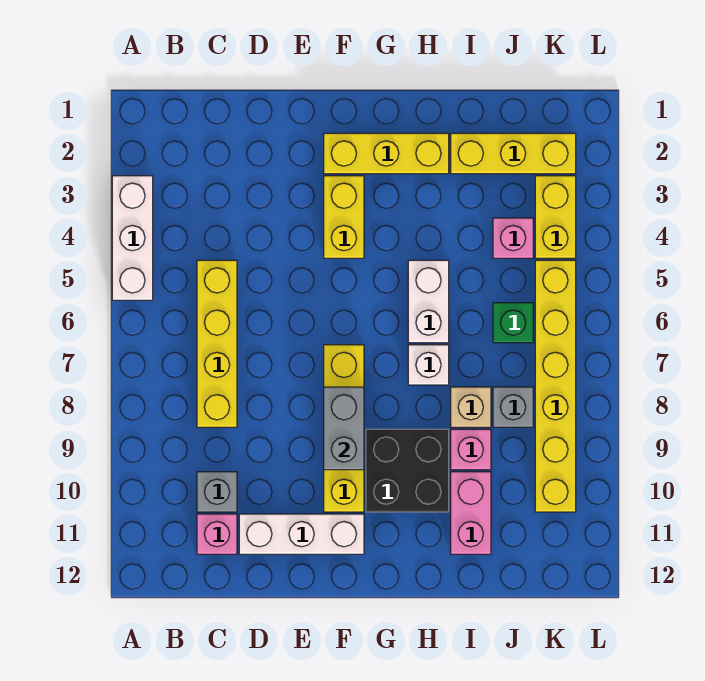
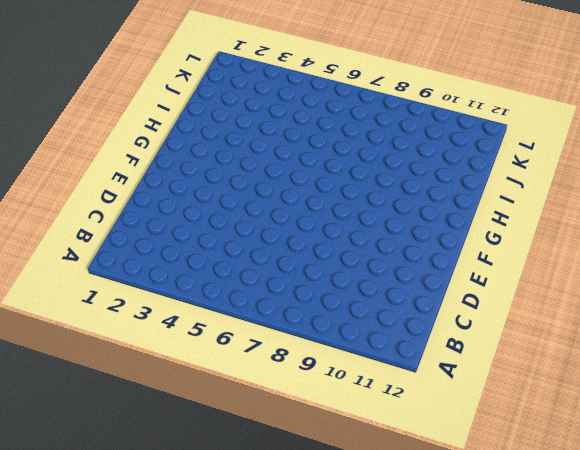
none -> white 1x3 brick [112,176,153,300]
none -> yellow 1x4 brick [197,260,237,427]
none -> grey 1x1 brick [197,472,237,512]

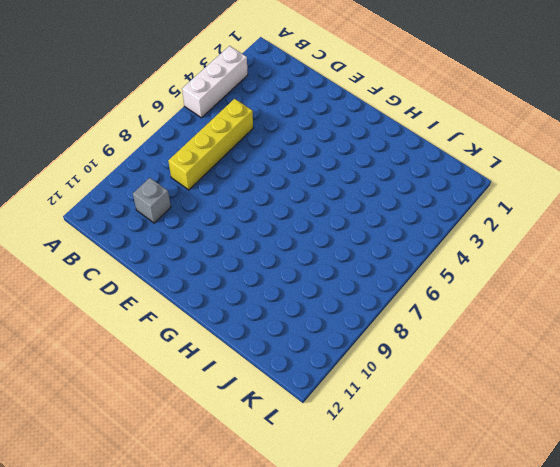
none -> pink 1x1 brick [197,514,237,554]
none -> white 1x3 brick [239,514,364,554]
none -> yellow 1x3 brick [324,133,449,174]

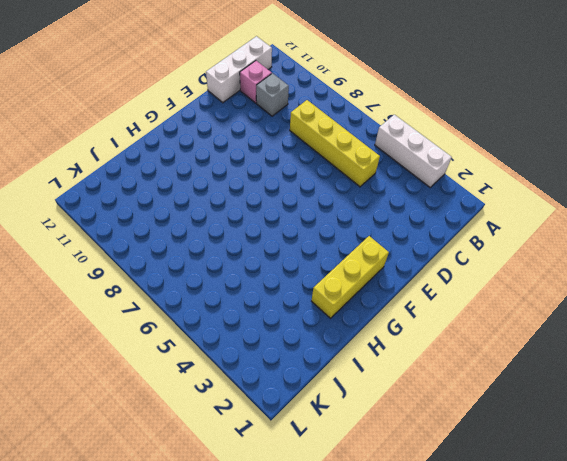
white 1x3 brick [206,36,272,103] -> white 1x3 brick moved to [239,514,364,554]
none -> yellow 1x2 brick [324,176,364,258]
none -> yellow 1x4 brick [324,345,364,512]
none -> black 2x2 brick [366,429,449,512]

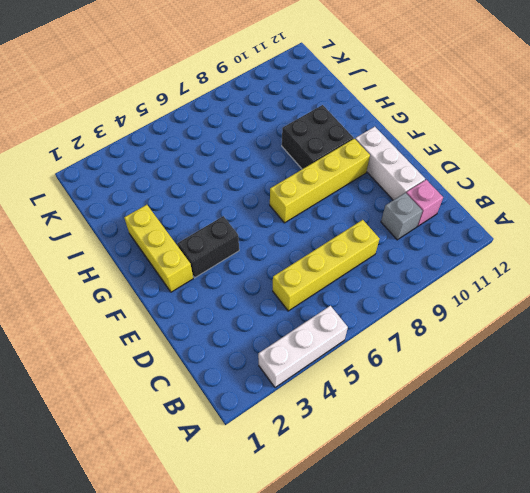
black 1x2 brick [177,216,239,278] -> yellow 1x2 brick [324,176,364,258]
none -> white 1x2 brick [408,260,449,343]
none -> white 1x1 brick [408,345,449,385]
none -> yellow 1x3 brick [451,133,576,174]

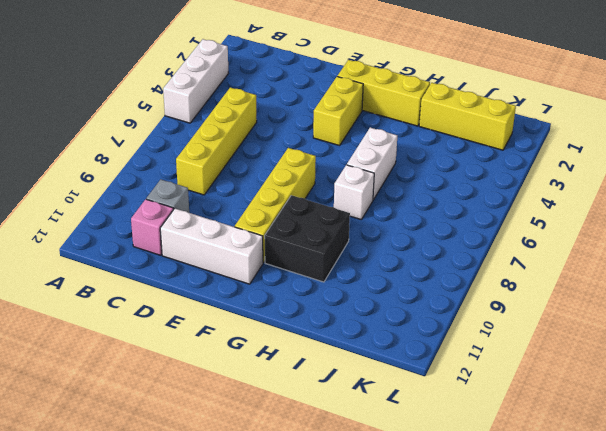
none -> tan 1x1 brick [451,387,491,427]
none -> pink 1x1 brick [451,429,491,470]
none -> pink 1x2 brick [451,472,491,554]

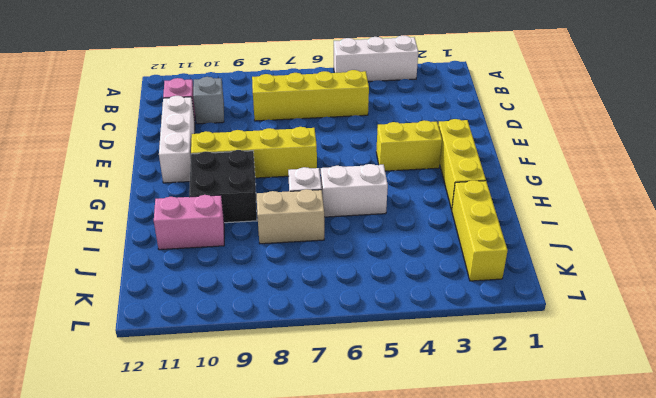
tan 1x2 brick [257,189,324,244] -> tan 1x1 brick [451,387,491,427]
none -> pink 1x1 brick [451,429,491,470]
none -> pink 1x1 brick [493,218,533,258]
none -> green 1x1 brick [493,303,533,343]

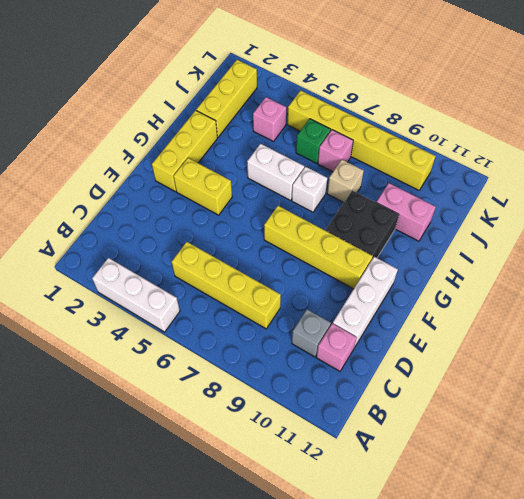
pink 1x1 brick [318,130,353,172] -> pink 1x1 brick moved to [451,429,491,470]
none -> grey 1x1 brick [493,387,533,427]
none -> yellow 1x2 brick [535,176,576,258]
none -> grey 1x2 brick [324,387,364,470]

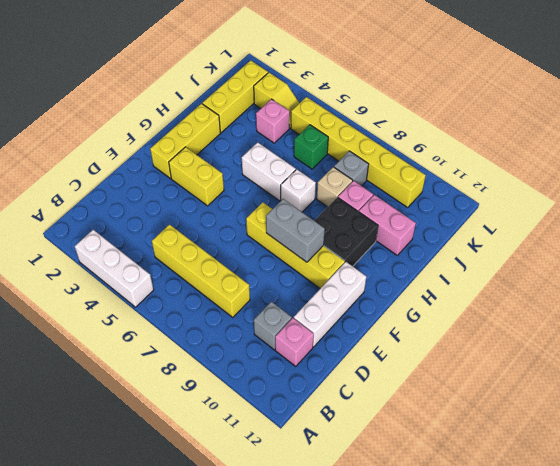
yellow 1x2 slope [254,73,299,128] -> yellow 1x2 brick [535,176,576,258]

